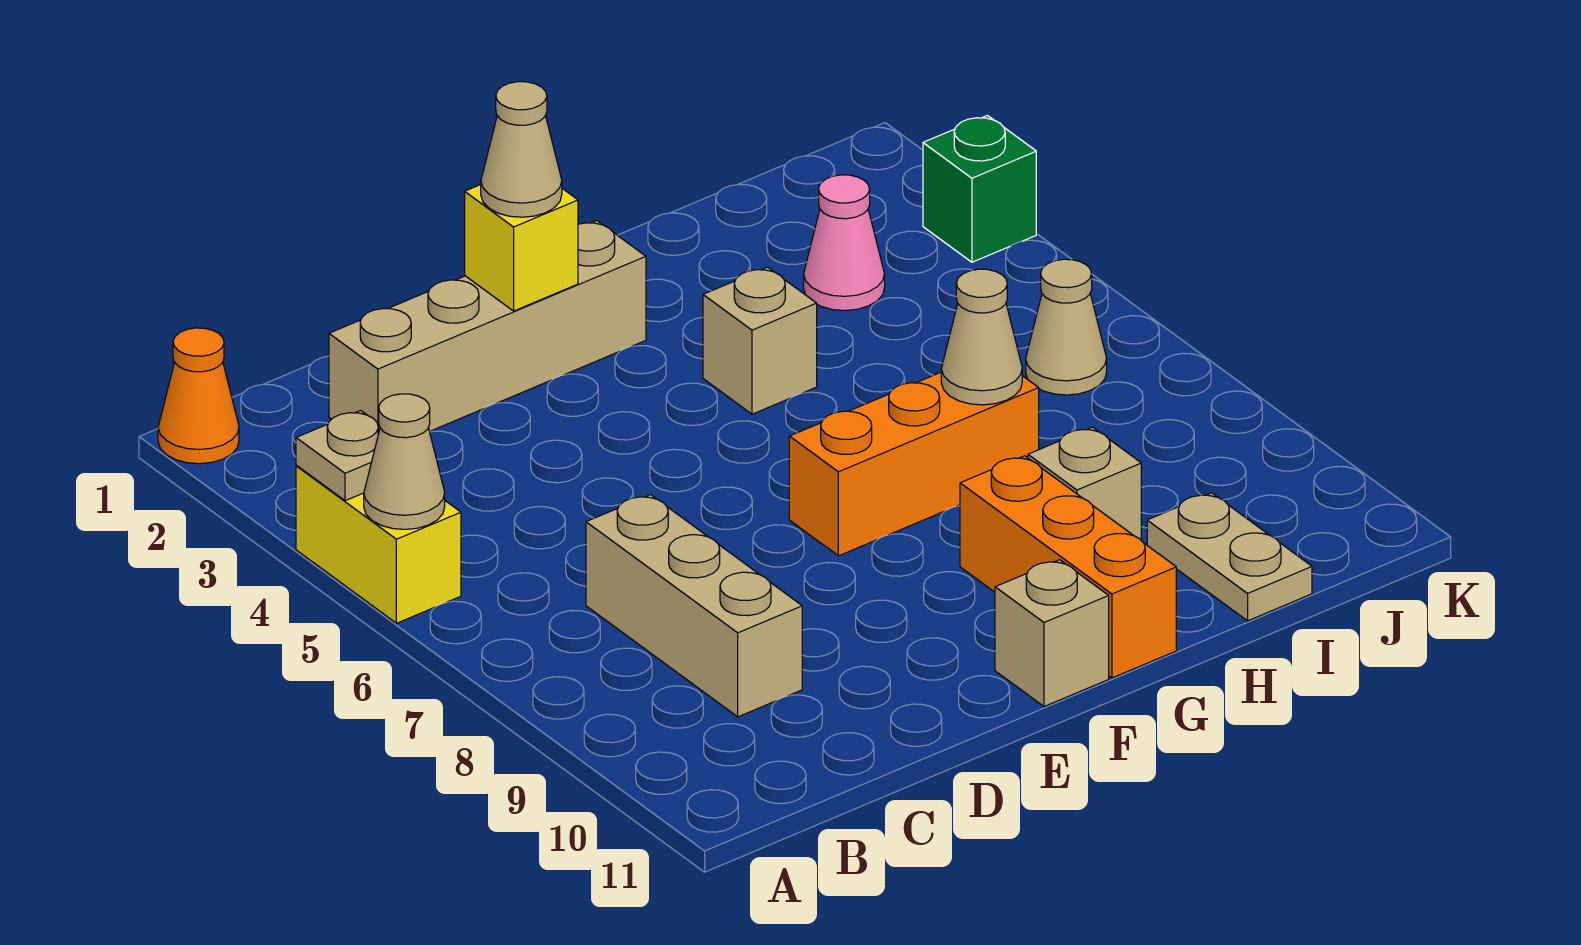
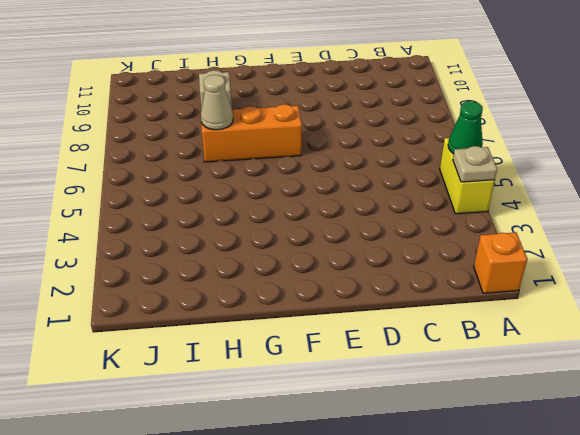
orange 1x1 brick [474,232,527,293] -> orange 1x1 cone [158,328,239,464]
green 1x1 cone [448,101,483,154] -> tan 1x1 cone [364,394,445,529]
none -> tan 1x4 brick [329,221,646,431]
none -> tan 1x3 brick [586,495,802,717]
none -> tan 1x1 brick [995,560,1109,707]

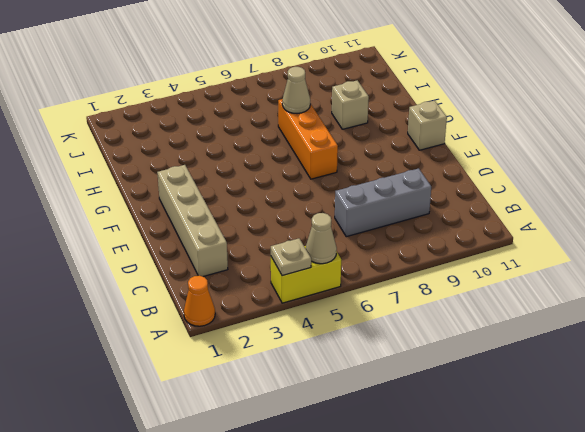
grey 1x3 brick [335,168,431,237] -> tan 1x3 brick [586,495,802,717]
none -> tan 1x1 brick [703,267,817,414]
none -> orange 1x3 brick [960,456,1176,678]
none -> pink 1x1 cone [804,175,885,311]

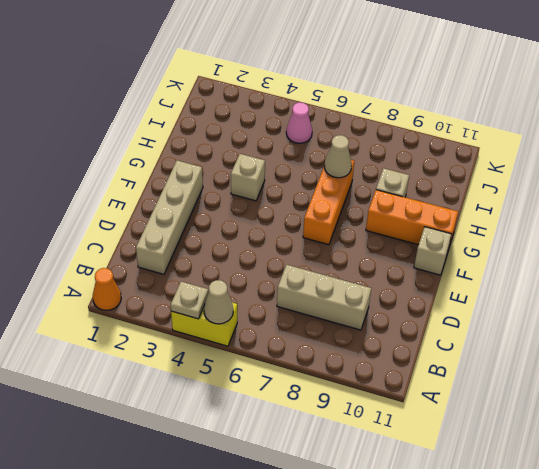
pink 1x1 cone [286,102,312,143] -> pink 1x1 cone moved to [804,175,885,311]
none -> tan 1x2 plate [1147,493,1312,621]
none -> tan 1x1 cone [1026,259,1107,395]
none -> green 1x1 brick [923,115,1036,262]

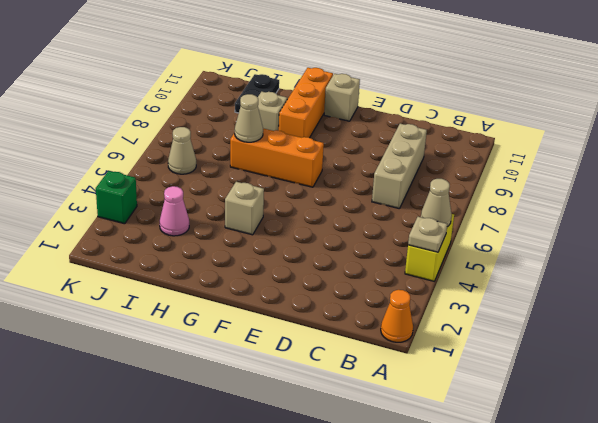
black 1x2 plate [235,74,279,113] -> tan 1x2 plate [1147,493,1312,621]
none -> tan 1x4 brick [329,221,646,431]
none -> yellow 1x1 brick [465,185,578,311]
none -> tan 1x1 cone [481,82,562,217]

